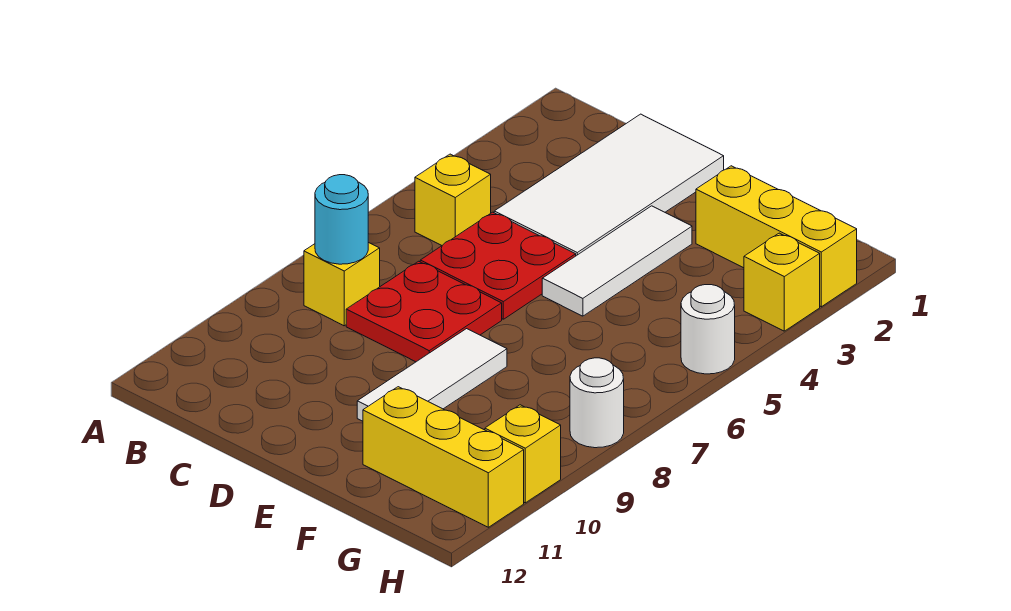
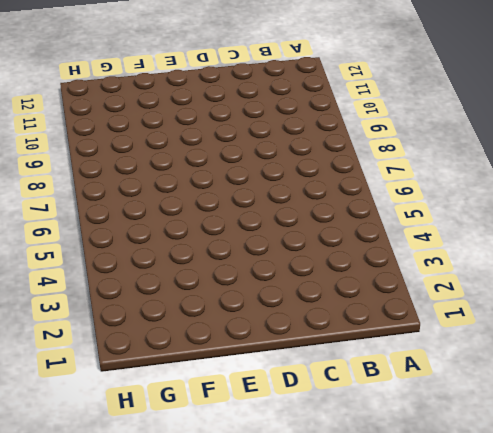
none -> yellow 1x1 brick [415,154,491,245]
none -> yellow 1x1 brick [304,242,380,326]
none -> white 2x4 tile [494,114,724,256]

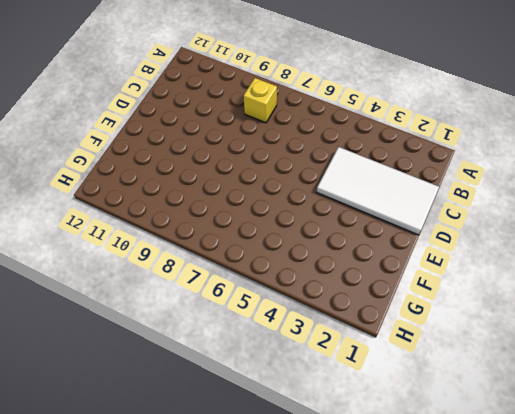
none -> yellow 1x1 brick [415,154,491,245]
none -> red 2x2 plate [420,212,576,319]
none -> red 2x2 plate [346,261,502,362]

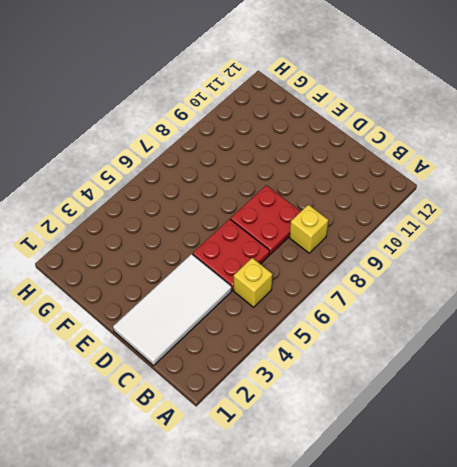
none -> white 1x3 tile [542,206,692,316]
none -> white 1x3 tile [357,329,507,421]
none -> yellow 1x3 brick [696,166,857,307]

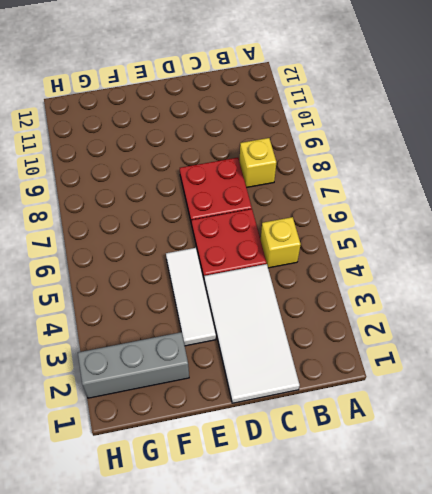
grey 1x3 brick [78,332,189,398] -> yellow 1x3 brick [696,166,857,307]
none -> white 1x3 tile [357,329,507,421]
none -> yellow 1x3 brick [363,387,524,527]
none -> yellow 1x1 brick [744,233,820,331]

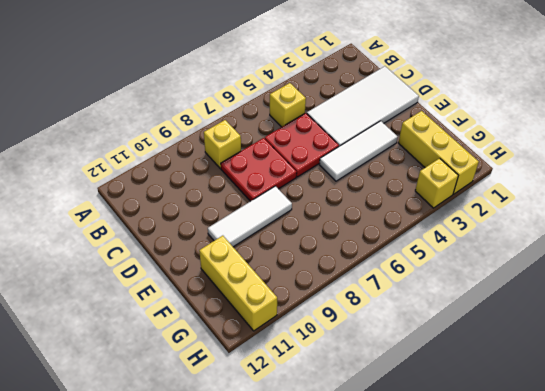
none -> white 1x1 round brick [681,285,735,374]
none -> white 1x1 round brick [570,358,624,448]
none -> yellow 1x1 brick [485,405,561,503]

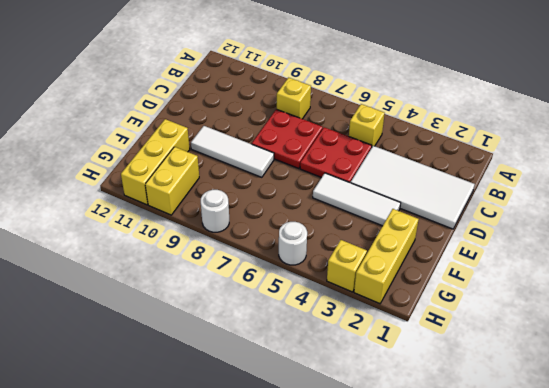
yellow 1x2 brick [145,147,199,215] -> yellow 1x1 brick [485,405,561,503]
none -> cyan 1x1 round brick [315,175,368,264]

